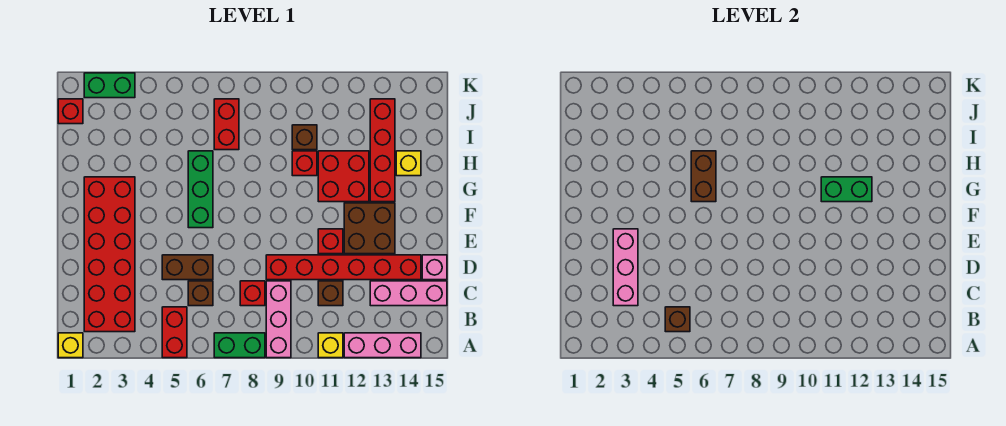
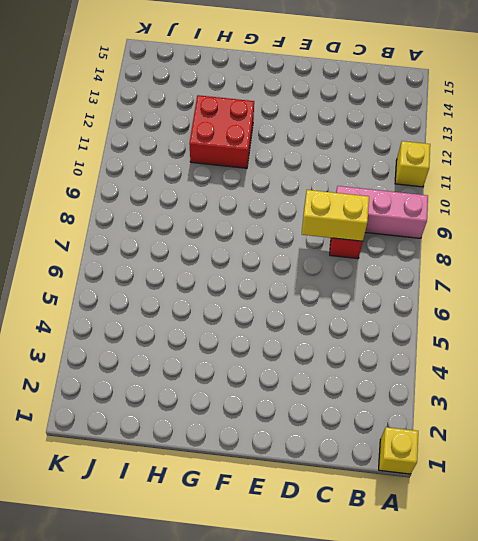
yellow 1x2 brick [302,190,369,241] -> none
none -> red 1x2 brick [162,307,187,358]
none -> green 1x2 brick [214,333,265,358]
none -> pink 1x3 brick [344,333,421,358]

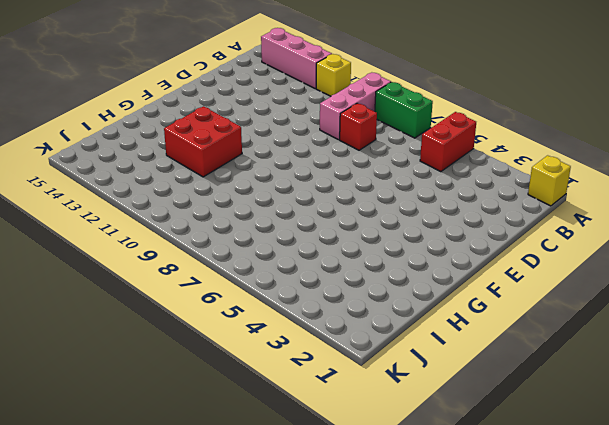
none -> red 2x6 brick [84,177,135,332]
none -> brown 1x1 brick [188,281,213,306]
none -> brown 1x1 brick [318,281,343,306]

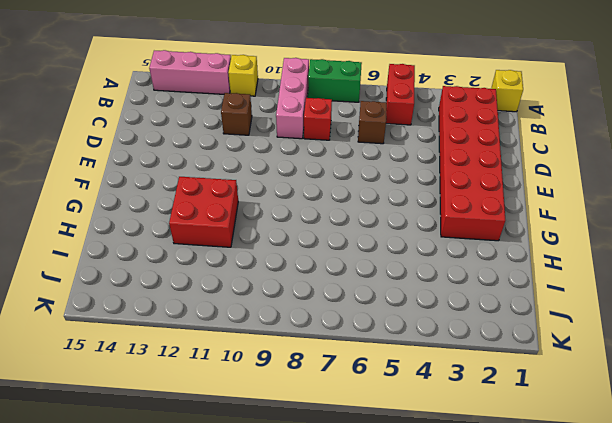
none -> pink 1x3 brick [370,281,447,306]
none -> brown 1x2 brick [162,255,213,280]
none -> red 1x6 brick [266,255,421,280]

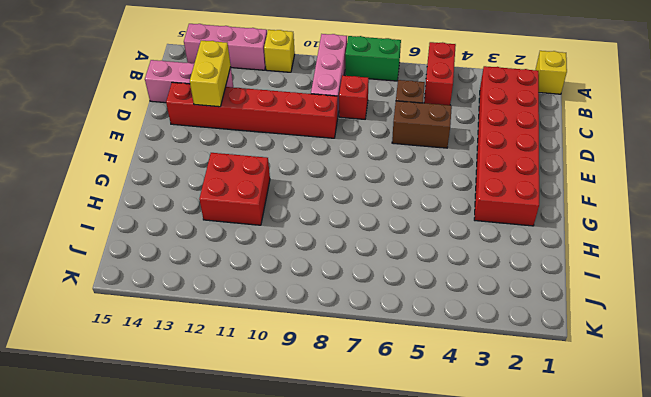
yellow 1x2 brick [190,41,231,107] -> none
none -> brown 1x1 brick [318,281,343,306]
none -> pink 1x1 brick [422,255,447,280]
none -> red 1x1 brick [318,229,343,254]

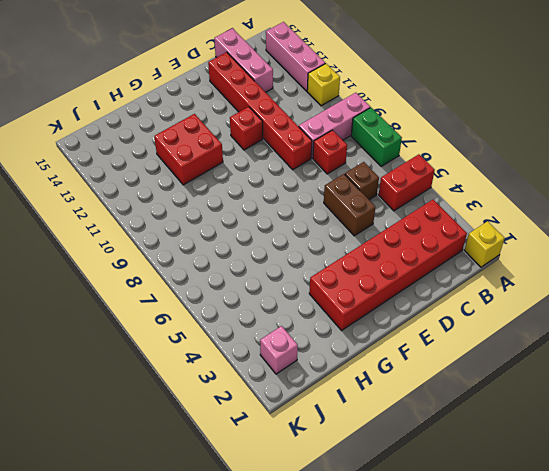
pink 1x1 brick [260,326,298,374] -> pink 1x1 brick moved to [422,255,447,280]
none -> brown 1x1 brick [318,281,343,306]
none -> brown 2x2 brick [344,203,395,254]
none -> green 1x3 brick [188,151,213,228]

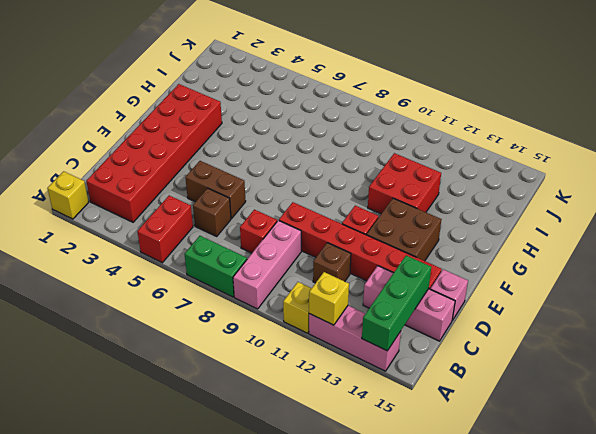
yellow 1x1 brick [309,272,349,325] -> yellow 1x1 brick moved to [396,151,421,176]
green 1x3 brick [362,256,431,351] -> green 1x3 brick moved to [188,151,213,228]
none -> red 1x4 brick [370,99,395,202]
none -> red 1x1 brick [292,151,317,176]
none -> red 1x2 brick [214,99,239,150]

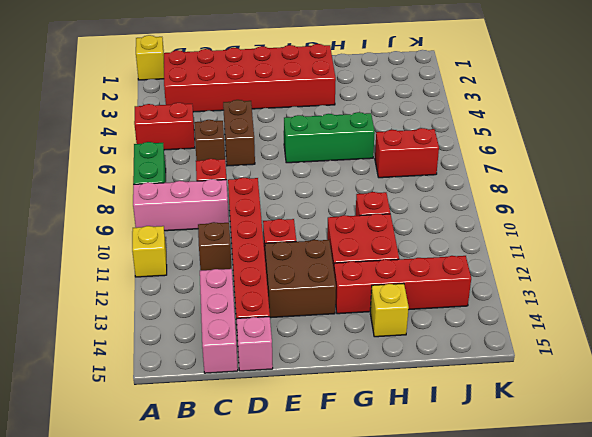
none -> pink 1x3 brick [344,333,421,358]
none -> brown 1x1 brick [292,125,317,150]
none -> red 1x1 brick [58,99,83,124]

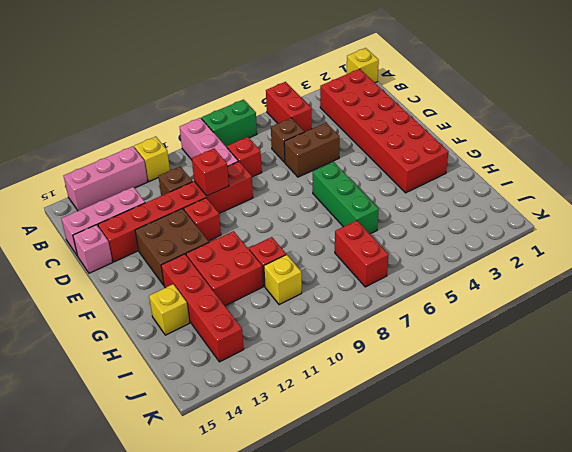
red 1x1 brick [192,149,229,196] -> red 1x1 brick moved to [58,99,83,124]
yellow 1x1 brick [264,255,302,305] -> brown 1x1 brick [292,125,317,150]
none -> green 1x2 brick [84,73,135,98]
none -> brown 1x1 brick [665,307,690,332]
none -> pink 1x3 brick [613,229,638,306]

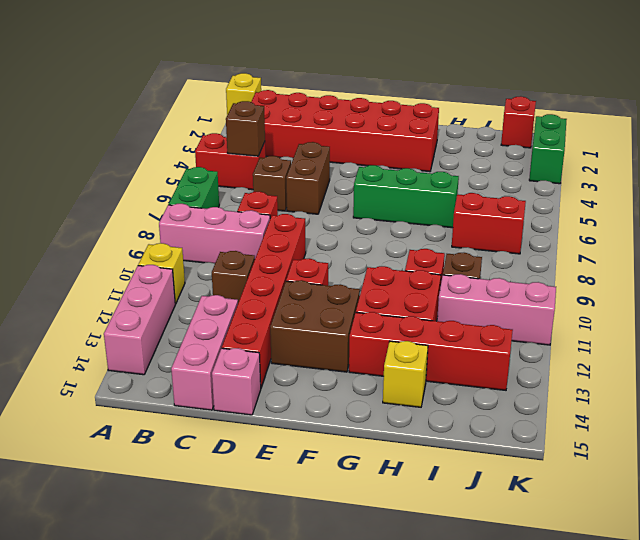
pink 1x3 brick [437,274,556,345] -> pink 1x3 brick moved to [613,229,638,306]
none -> brown 1x2 brick [691,151,716,202]
none -> green 1x2 brick [821,177,872,202]

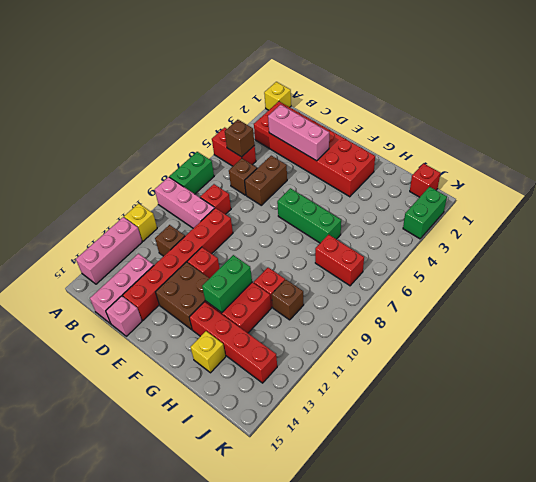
none -> brown 1x2 brick [691,151,716,202]

